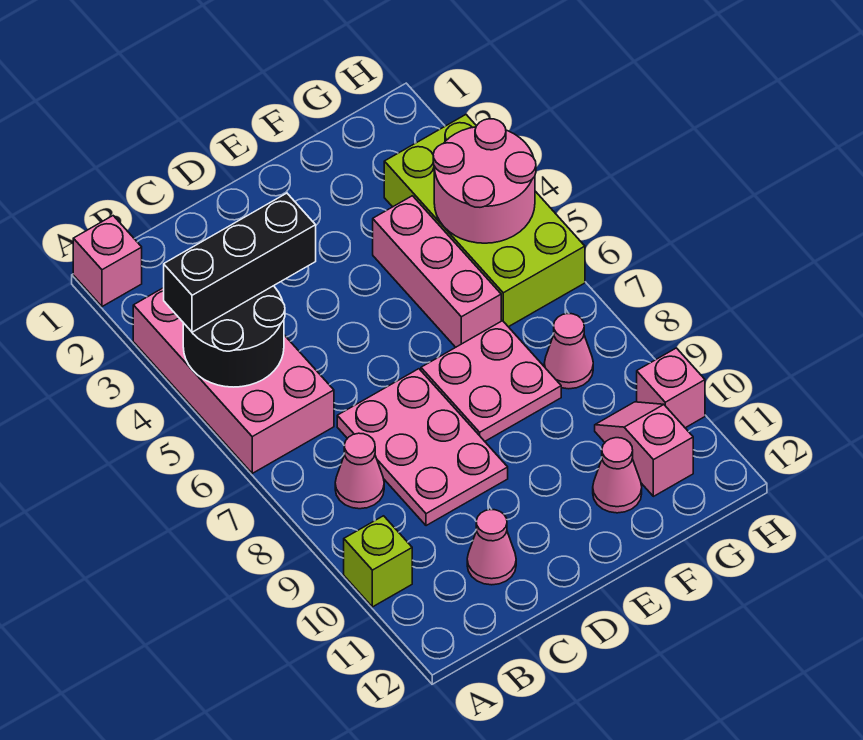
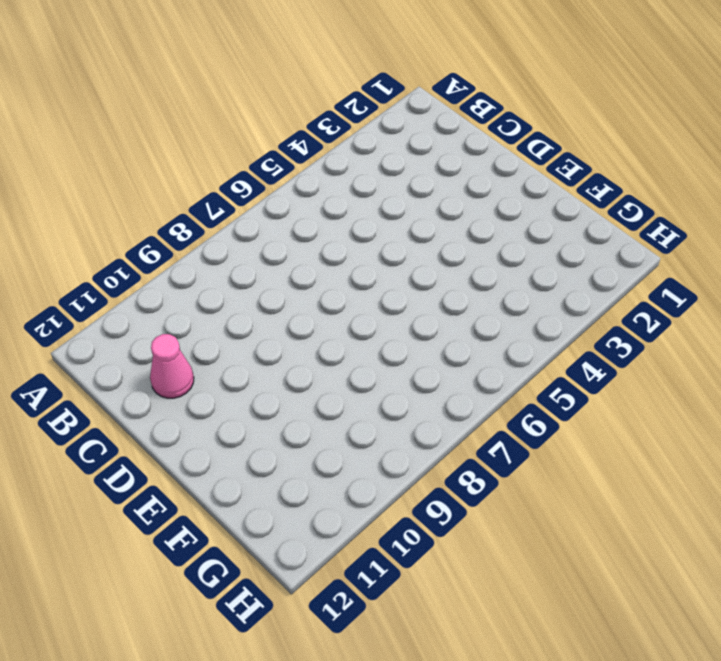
none -> pink 1x1 brick [73,216,142,307]
none -> pink 2x4 brick [133,288,334,473]
none -> lime 1x1 brick [344,516,412,607]

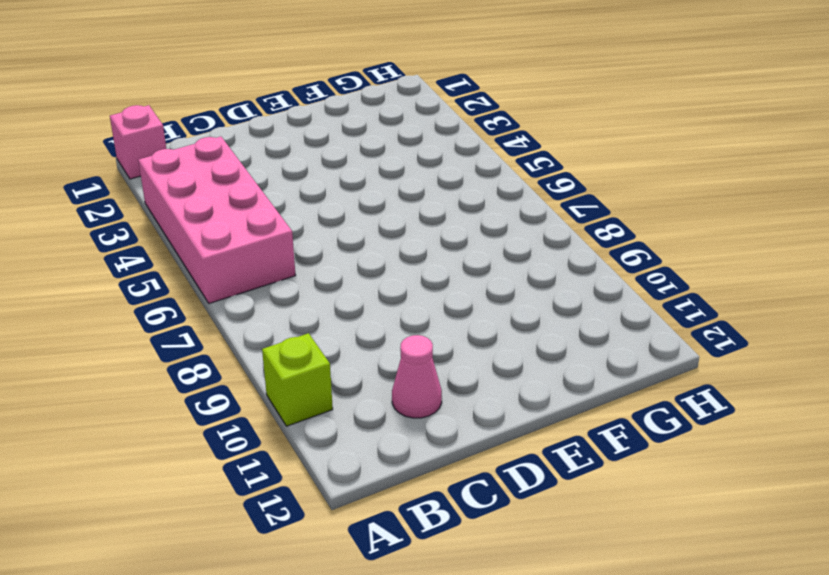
none -> pink 1x1 cone [335,433,384,509]
none -> pink 2x3 plate [337,369,508,526]
none -> pink 2x2 plate [421,321,561,441]

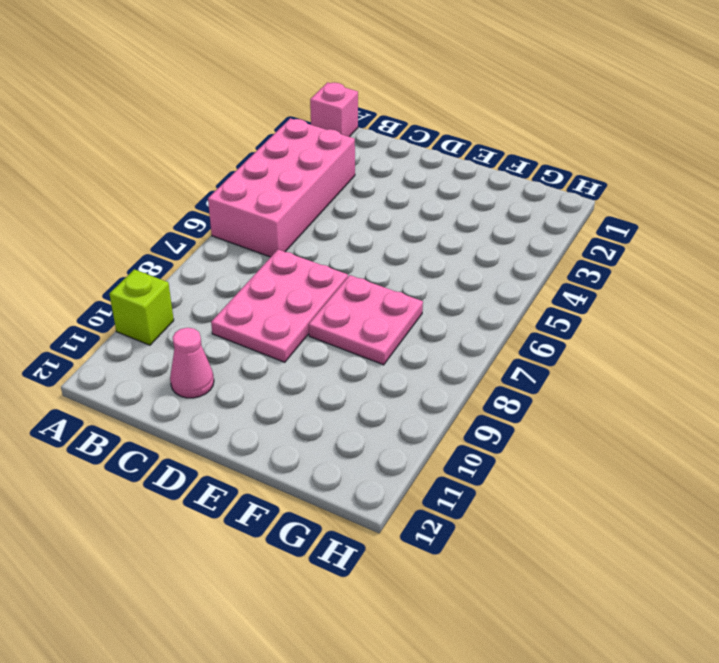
none -> pink 1x1 cone [335,433,384,509]
none -> pink 1x3 brick [373,196,501,347]
none -> pink 1x1 cone [593,438,642,513]

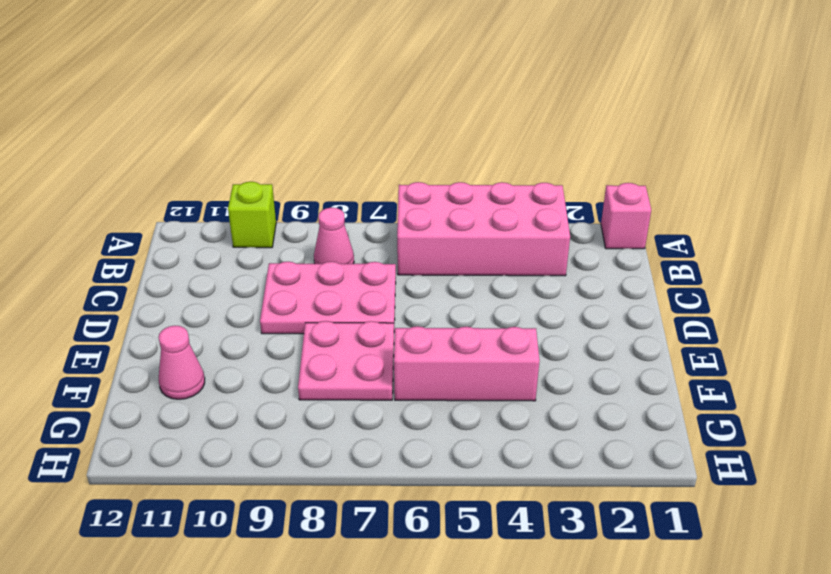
none -> pink 1x1 cone [467,510,516,585]
none -> lime 2x4 brick [384,115,585,327]
none -> pink 1x1 cone [544,314,593,389]

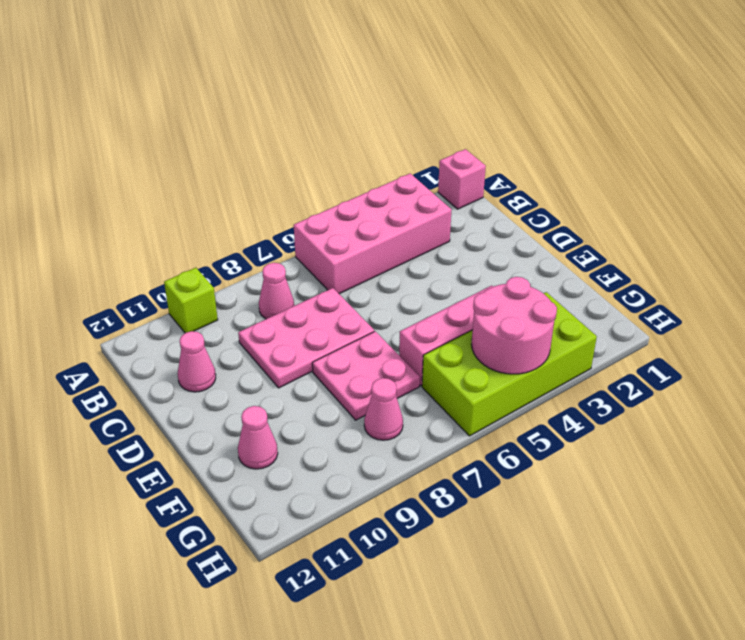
none -> pink 1x2 slope [595,402,693,496]
none -> pink 1x1 brick [637,348,705,428]
none -> black 2x2 round brick [183,286,285,387]

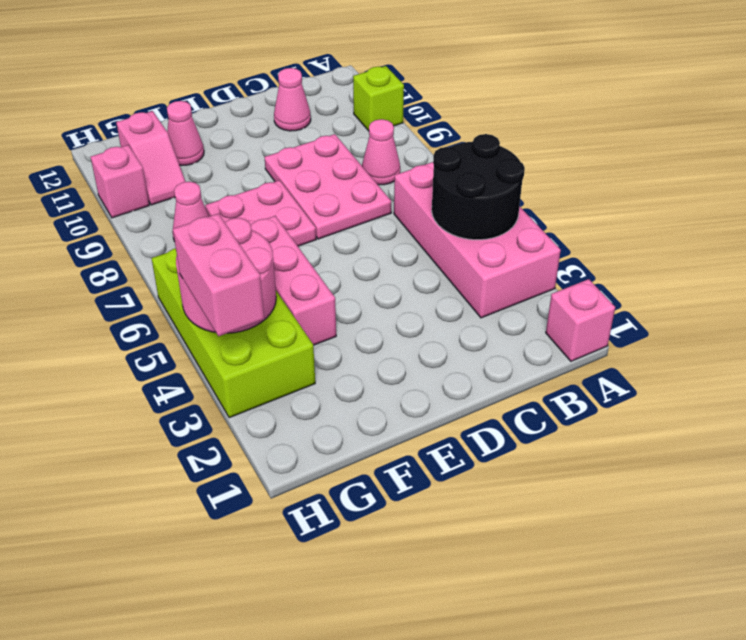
pink 1x2 brick [173,214,264,336] -> none
none -> black 1x3 brick [164,193,316,332]

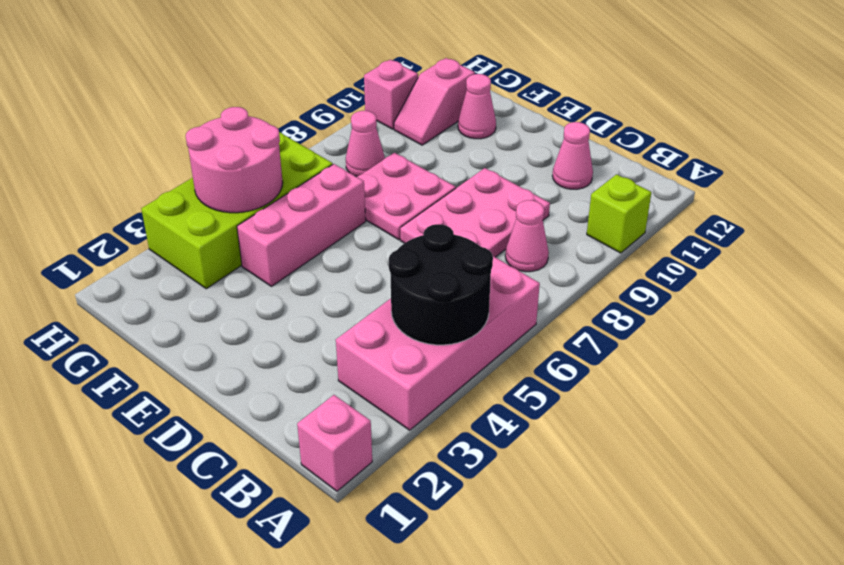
none -> black 1x3 brick [164,193,316,332]

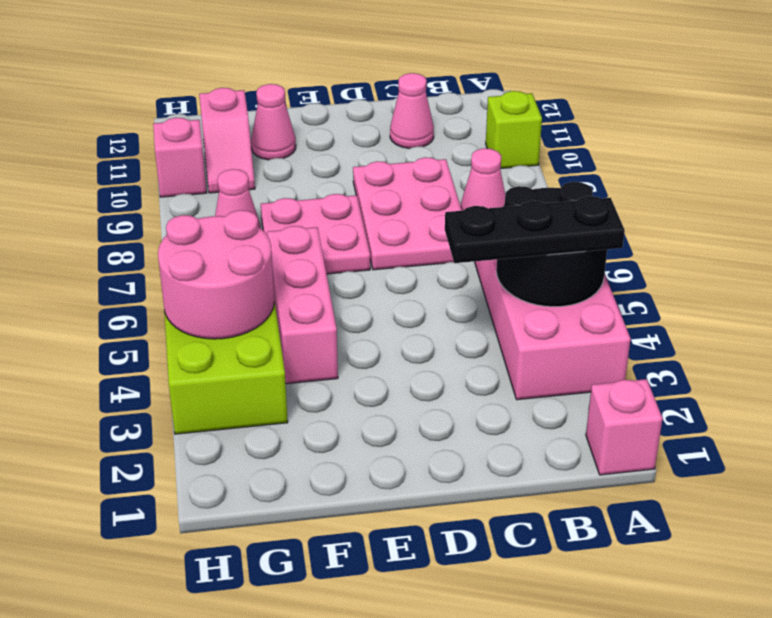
black 1x3 plate [445,196,625,263] -> black 1x3 brick [164,193,316,332]

